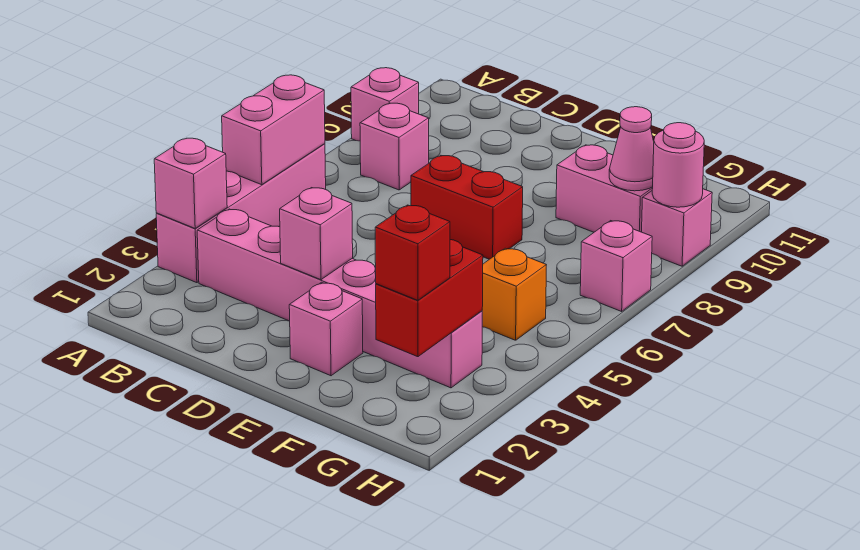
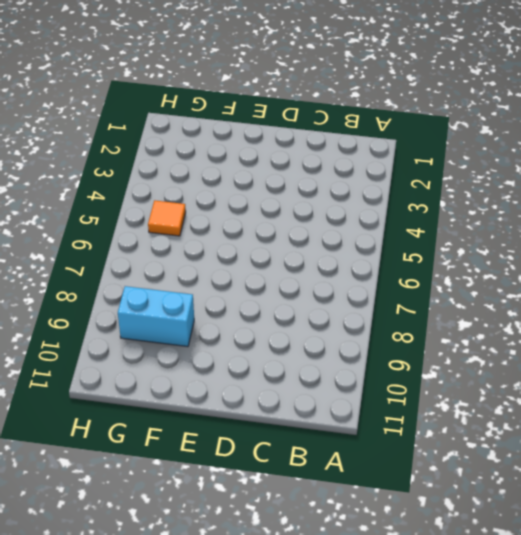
cyan 1x2 brick [118,286,194,347] -> pink 1x2 brick [556,145,653,232]
orange 1x1 tile [148,200,186,236] -> orange 1x1 brick [482,248,546,340]
none -> pink 1x4 brick [156,144,326,283]
none -> pink 1x1 brick [351,68,419,141]
none -> pink 1x6 brick [197,209,482,388]

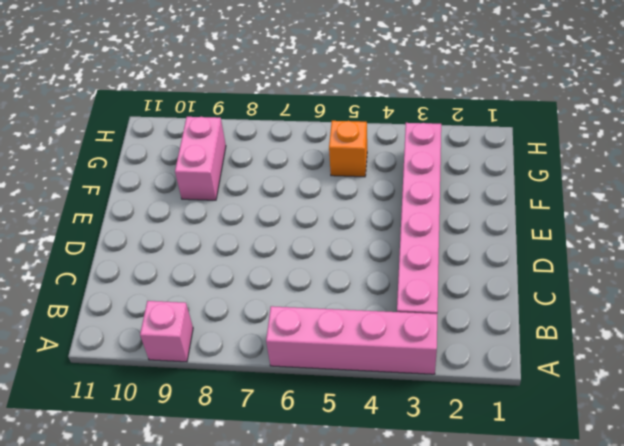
none -> pink 1x1 brick [360,103,429,190]
none -> red 1x2 brick [411,155,523,259]
none -> pink 1x1 brick [289,282,363,376]

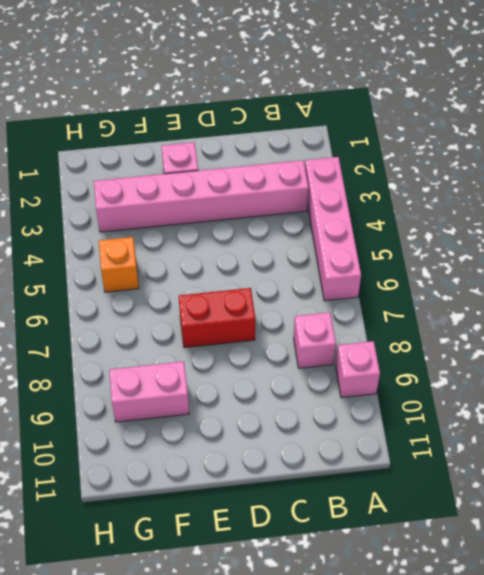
none -> pink 1x1 brick [580,221,652,311]
none -> pink 1x1 brick [642,189,712,266]
none -> pink 1x1 brick [154,138,227,228]

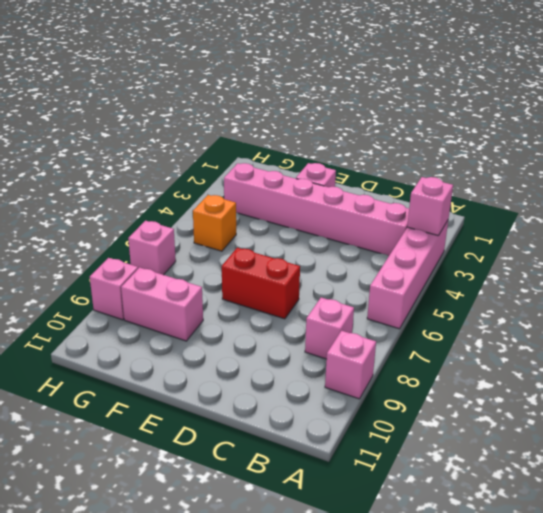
none -> pink 1x2 brick [222,75,325,185]
none -> pink 1x1 brick [280,188,353,280]
none -> red 1x2 brick [376,240,483,357]

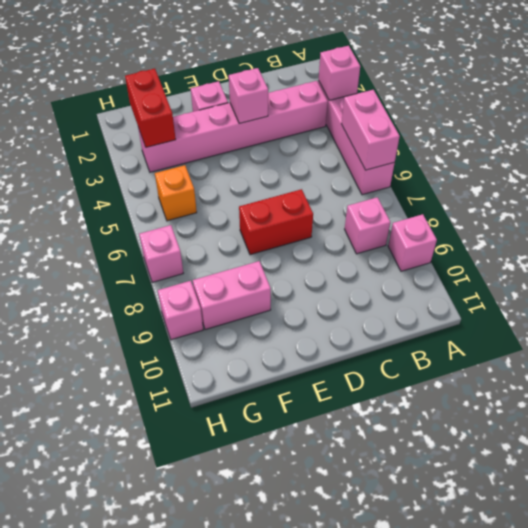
none -> pink 1x1 cone [609,107,654,191]
none -> pink 1x1 round brick [652,123,704,207]
none -> red 1x1 brick [375,205,450,300]

